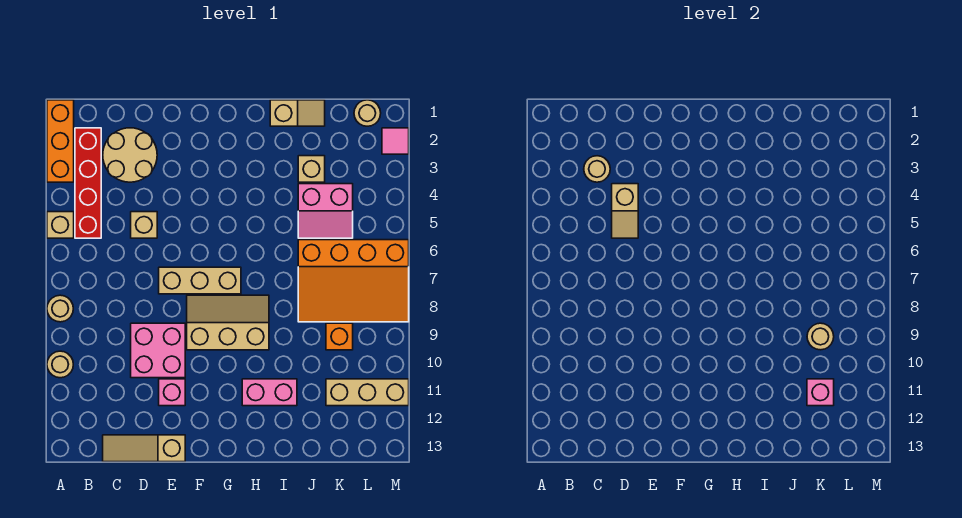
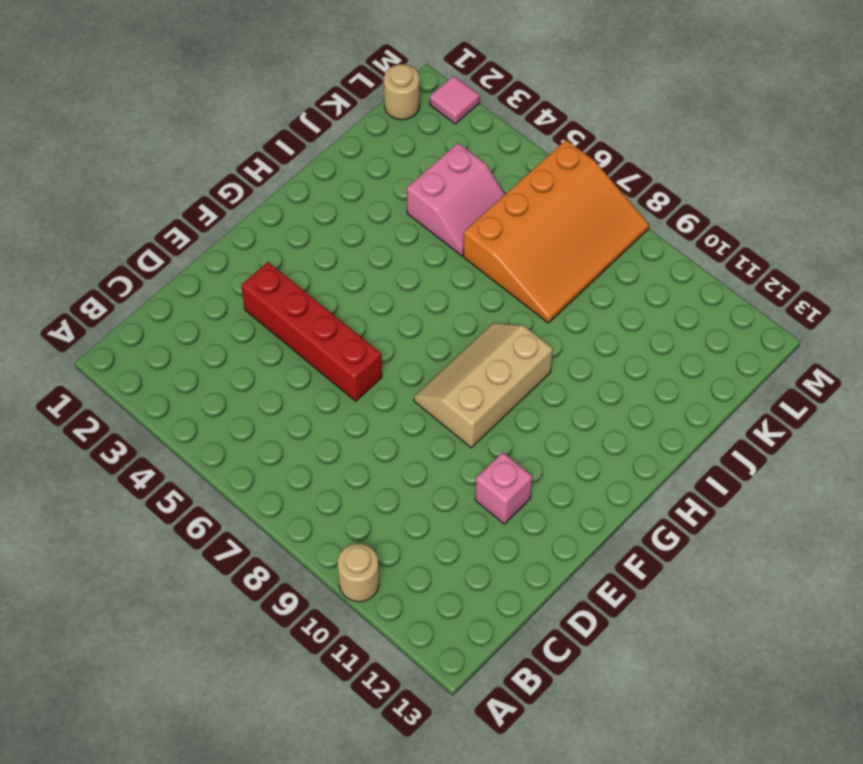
red 1x4 brick [241,262,382,401] -> red 1x4 brick moved to [75,128,101,238]
none -> orange 1x3 brick [47,100,74,182]
none -> tan 1x1 brick [47,212,74,238]
none -> tan 1x1 round brick [47,295,73,322]

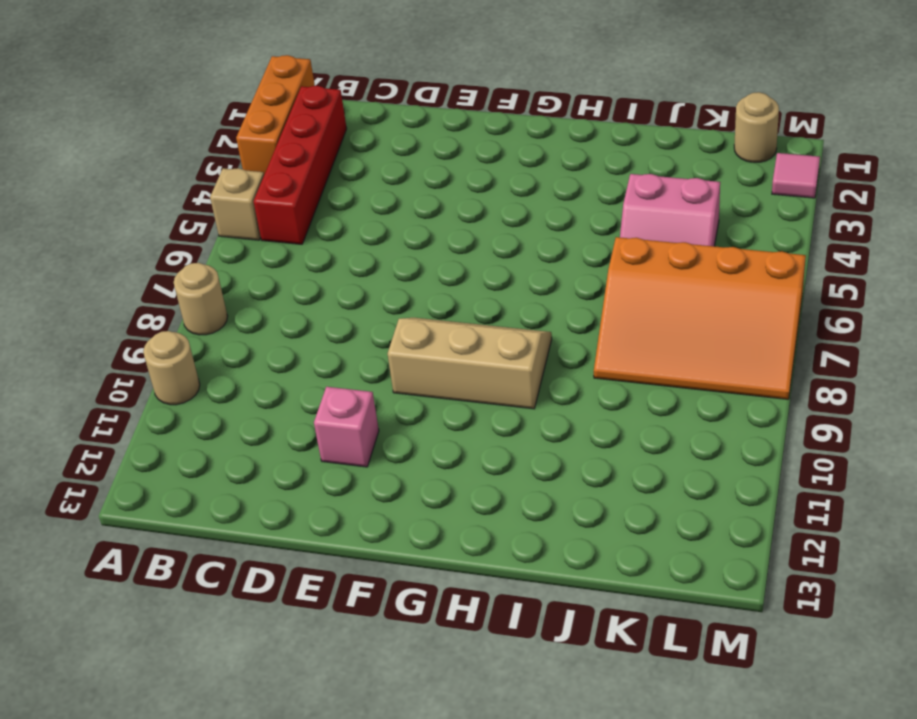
none -> tan 2x2 round brick [103,128,157,182]
none -> tan 1x3 slope [103,435,185,462]
none -> tan 1x1 brick [131,212,157,238]

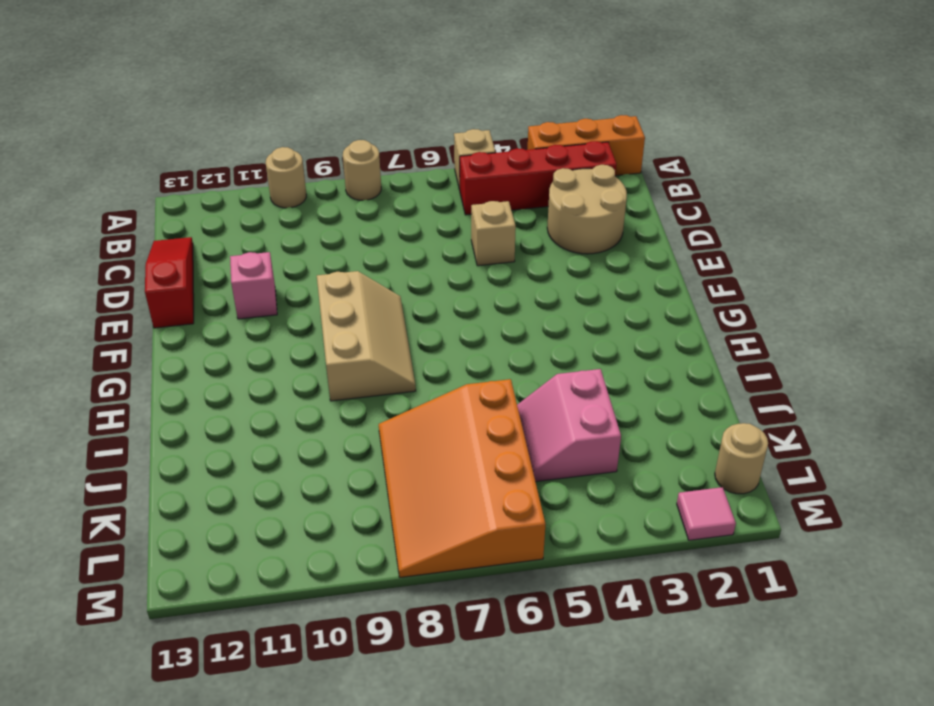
red 1x3 slope [145,237,194,328] -> tan 1x3 slope [103,435,185,462]
none -> pink 2x2 brick [131,323,185,378]
none -> tan 1x3 brick [159,267,241,294]
none -> pink 1x2 brick [242,379,297,406]

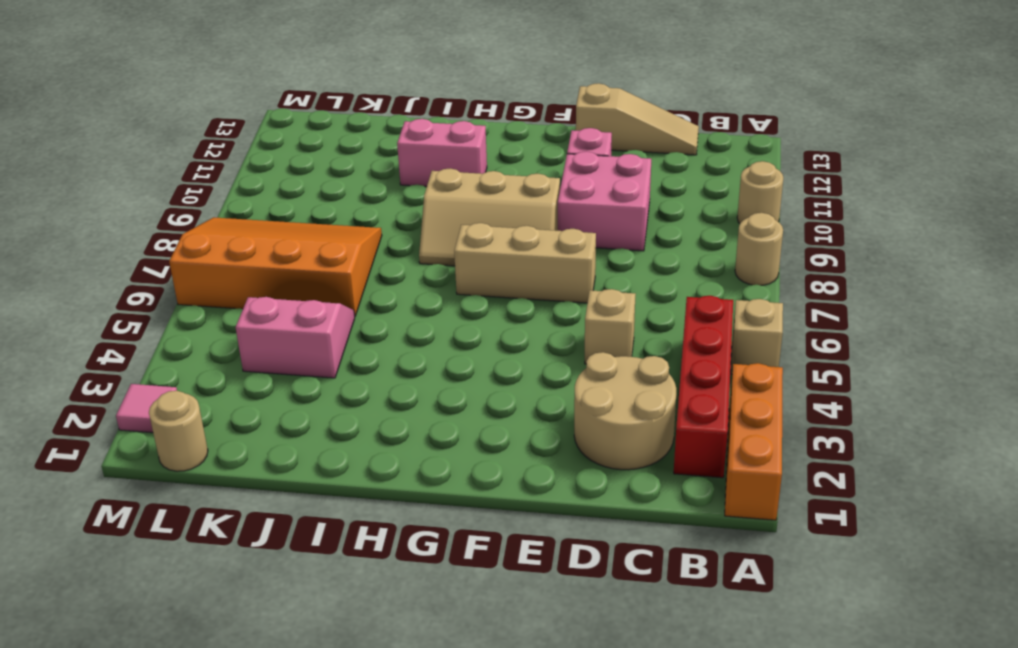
none -> tan 1x2 slope [270,100,325,126]
none -> tan 1x1 brick [298,156,325,182]
none -> orange 1x1 brick [326,323,353,350]

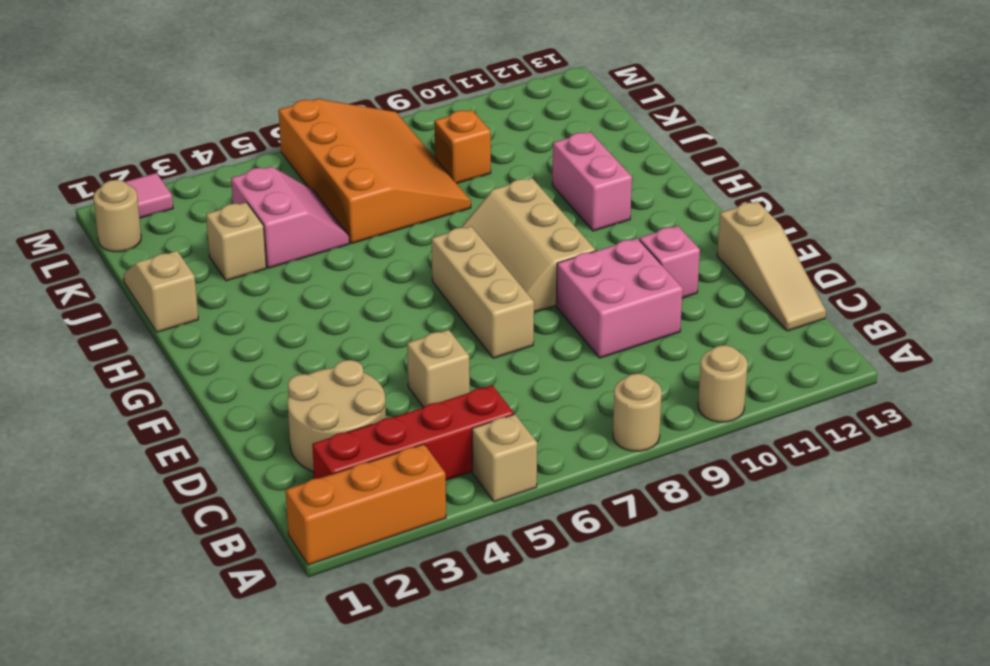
none -> tan 1x3 brick [326,379,409,406]
none -> tan 1x1 round brick [584,156,610,182]
none -> tan 1x2 slope [612,184,638,238]

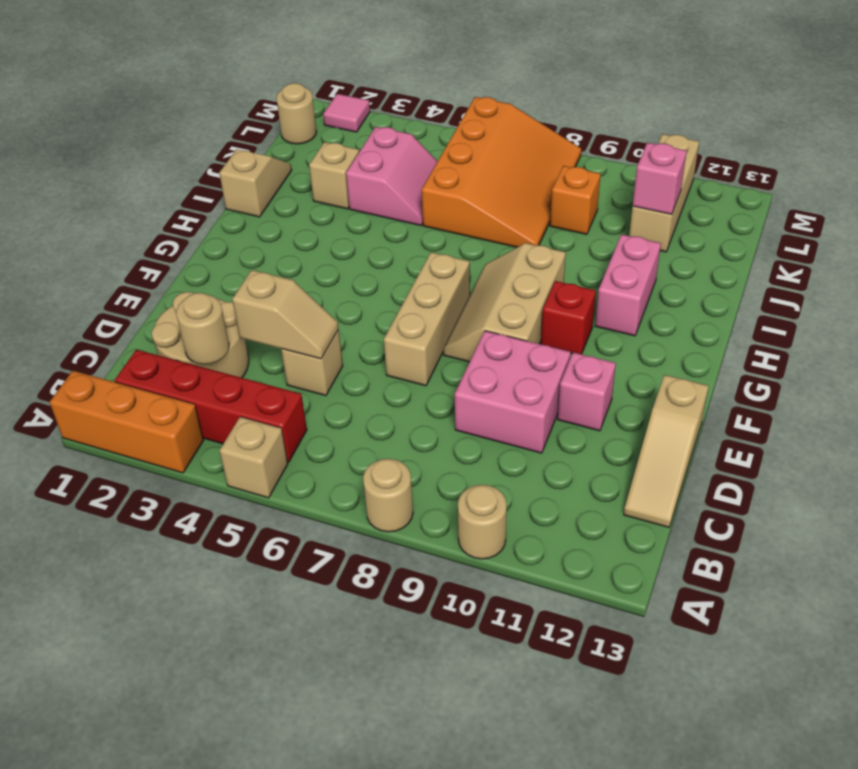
red 1x1 brick [541,281,596,354] -> none
none -> tan 1x1 round brick [807,323,834,350]

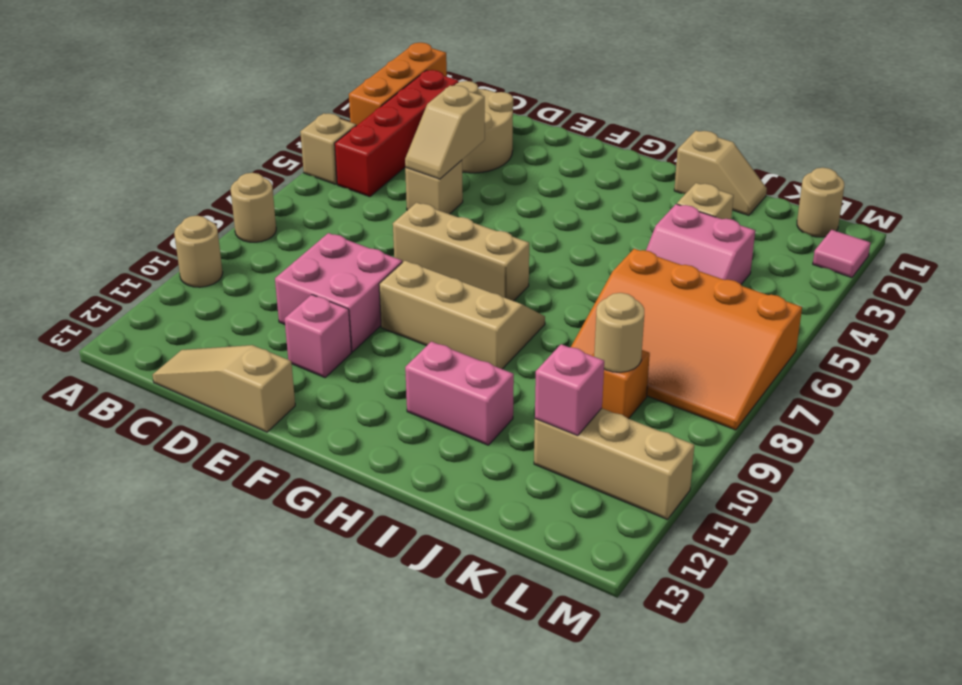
none -> tan 1x1 round brick [584,156,610,182]

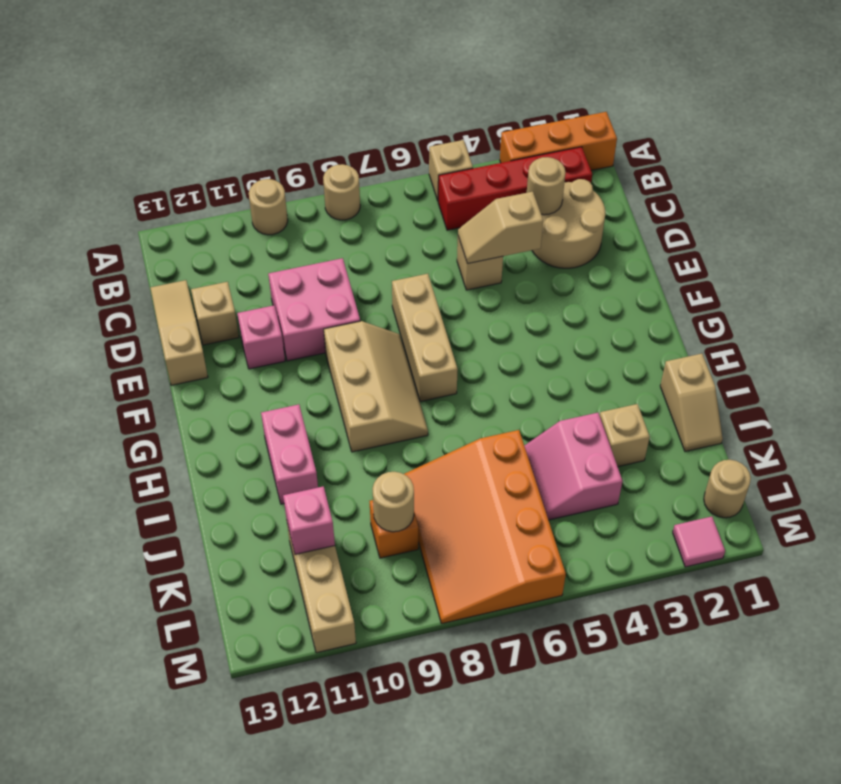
tan 1x1 brick [191,282,239,345] -> none

